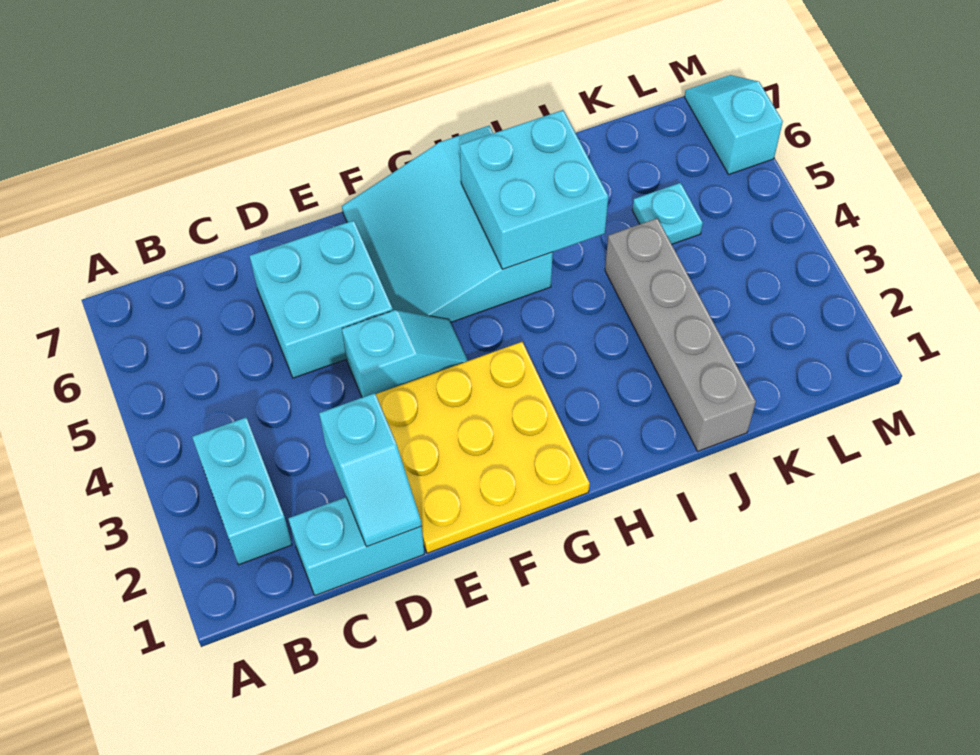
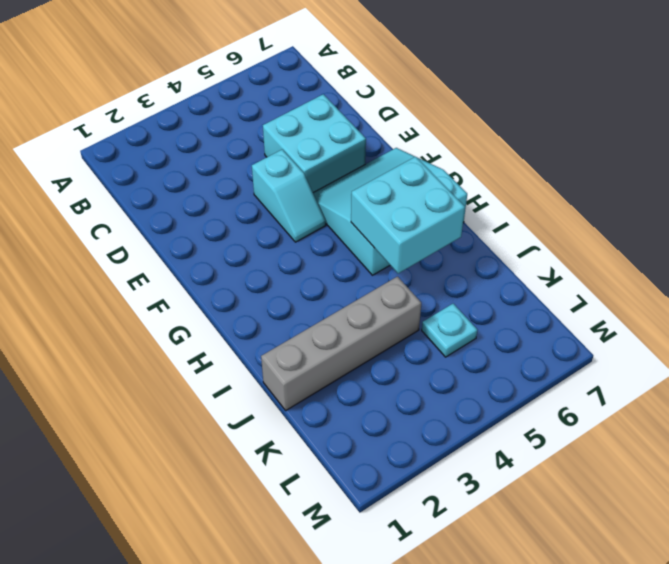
none -> cyan 1x2 brick [192,418,292,565]
none -> cyan 1x2 brick [288,497,424,595]

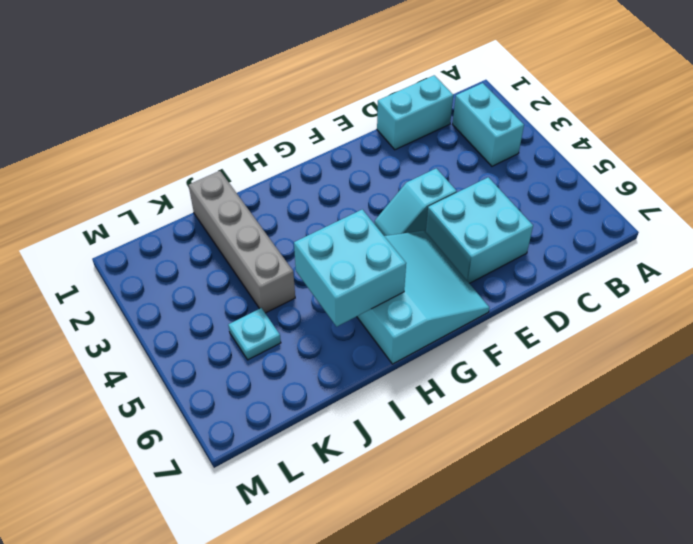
none -> yellow 3x3 plate [376,342,590,553]
none -> cyan 1x2 slope [685,75,783,174]

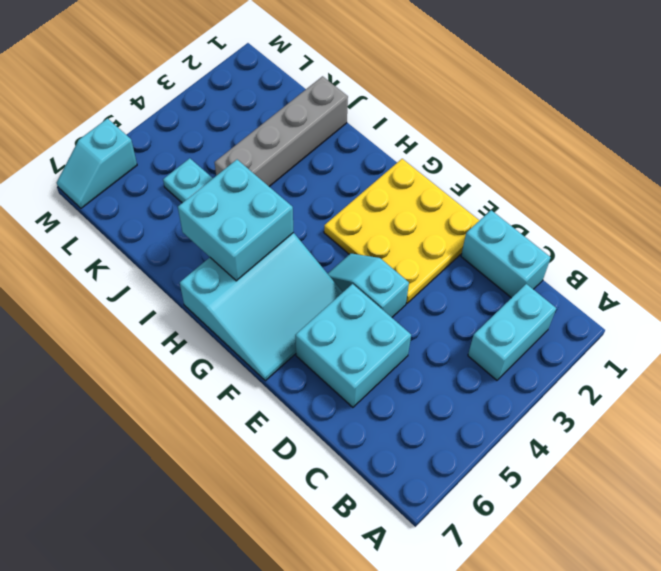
none -> cyan 1x2 slope [319,393,422,547]

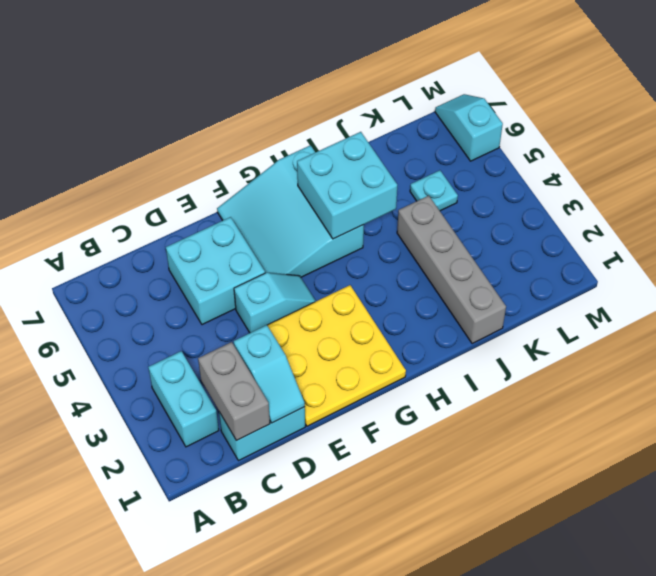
grey 1x2 brick [198,342,270,441] -> none

